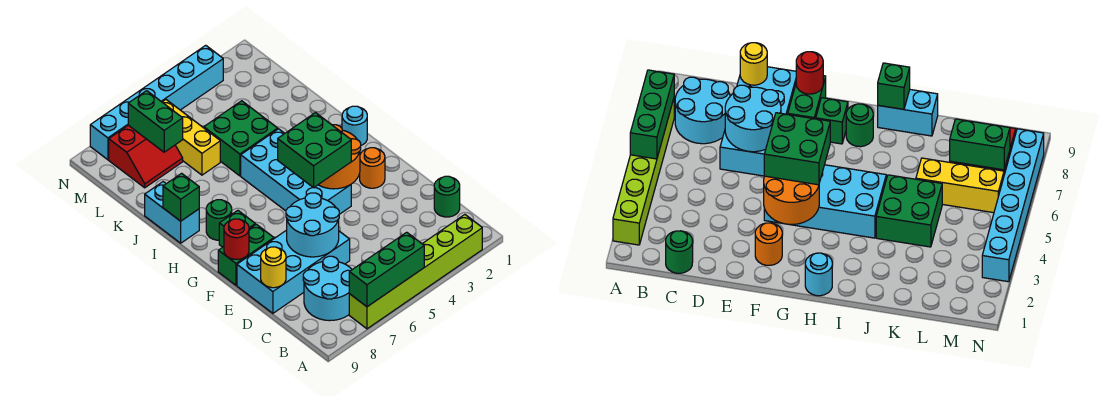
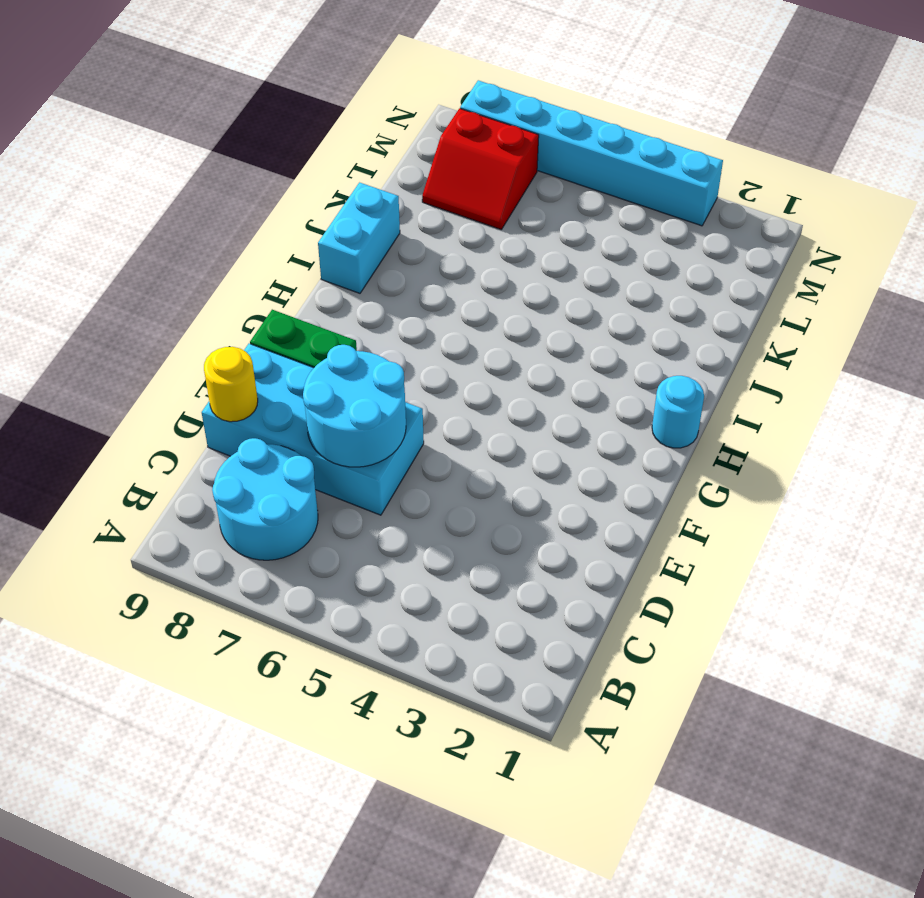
none -> lime 1x6 brick [349,215,482,329]
none -> green 1x1 round brick [434,176,460,217]
none -> orange 1x1 round brick [360,148,385,188]

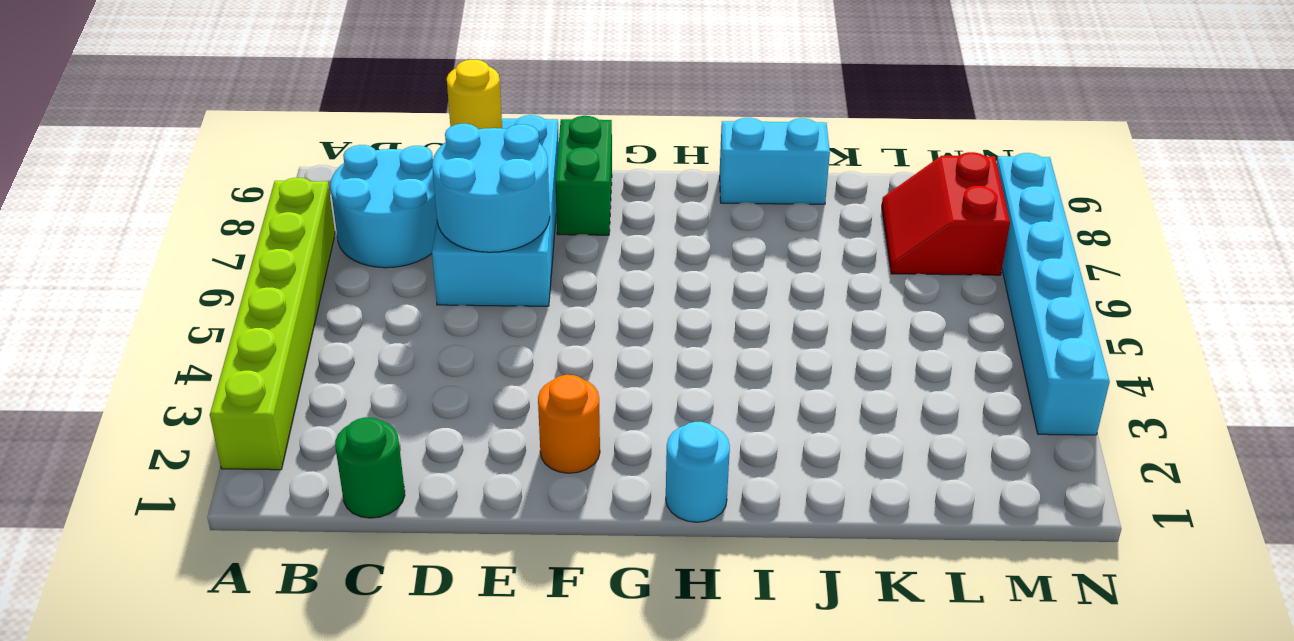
none -> cyan 2x4 brick [241,129,351,214]
none -> green 1x1 brick [219,210,255,247]
none -> green 1x1 round brick [206,200,232,240]

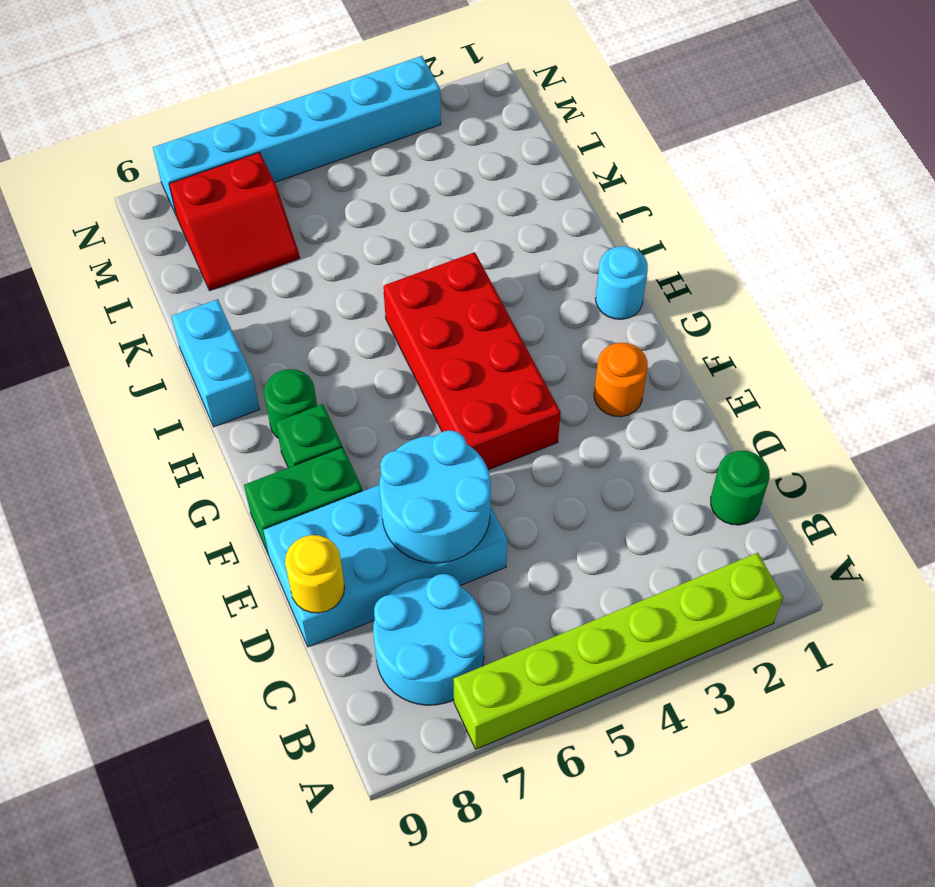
red 2x4 brick [383,252,561,470] -> cyan 2x4 brick [241,129,351,214]
none -> green 2x2 brick [204,101,278,176]
none -> yellow 1x3 brick [162,100,220,175]
none -> green 1x3 brick [349,232,424,307]

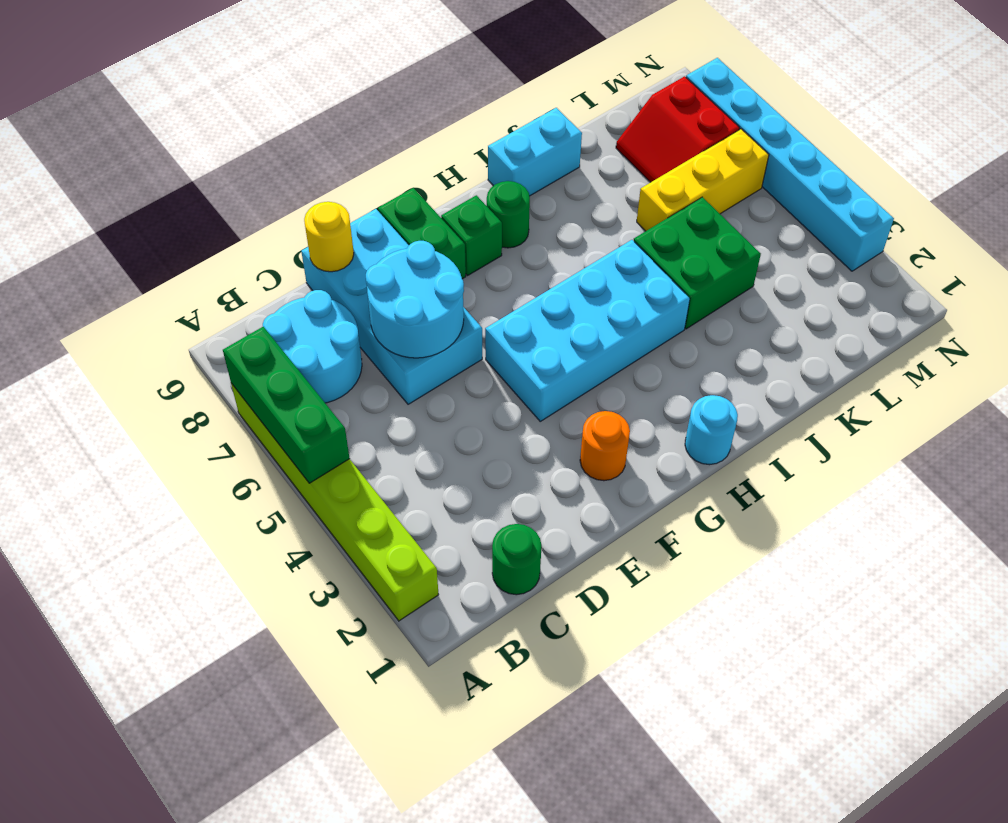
none -> orange 2x2 round brick [318,125,361,189]
none -> red 1x1 round brick [224,219,249,259]
none -> green 1x1 brick [163,173,199,221]

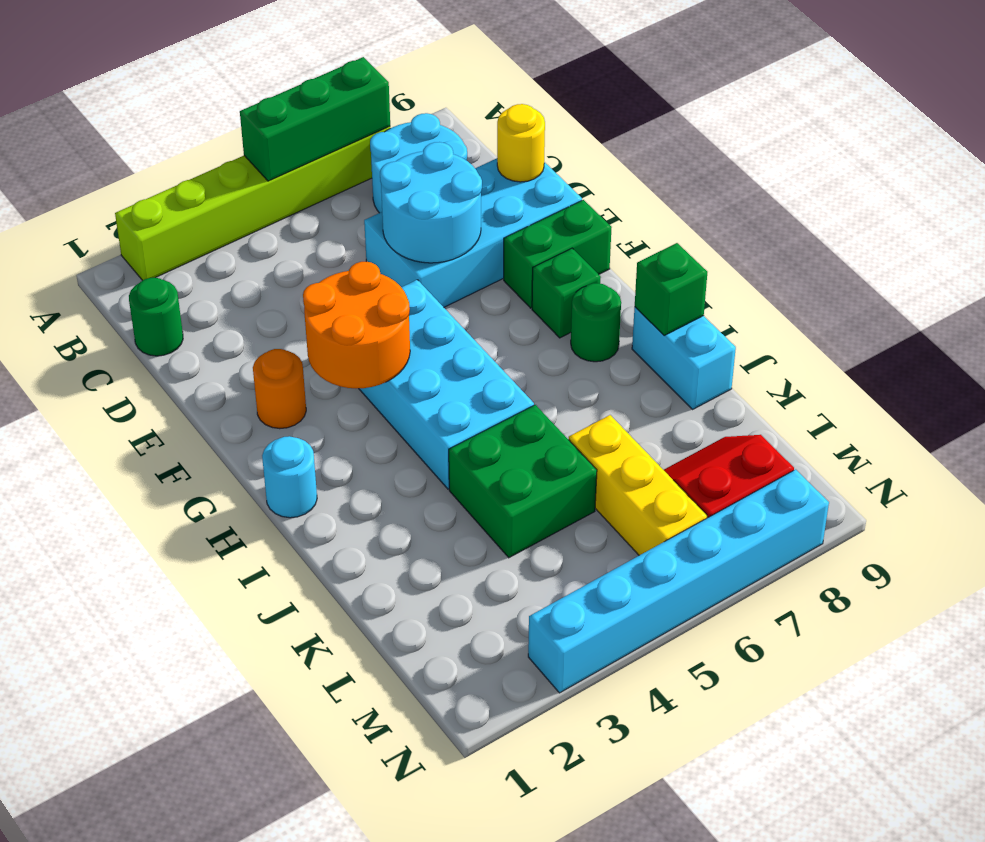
none -> red 1x1 round brick [224,219,249,259]
none -> green 1x2 brick [128,91,183,152]
none -> green 2x2 brick [278,113,351,188]

